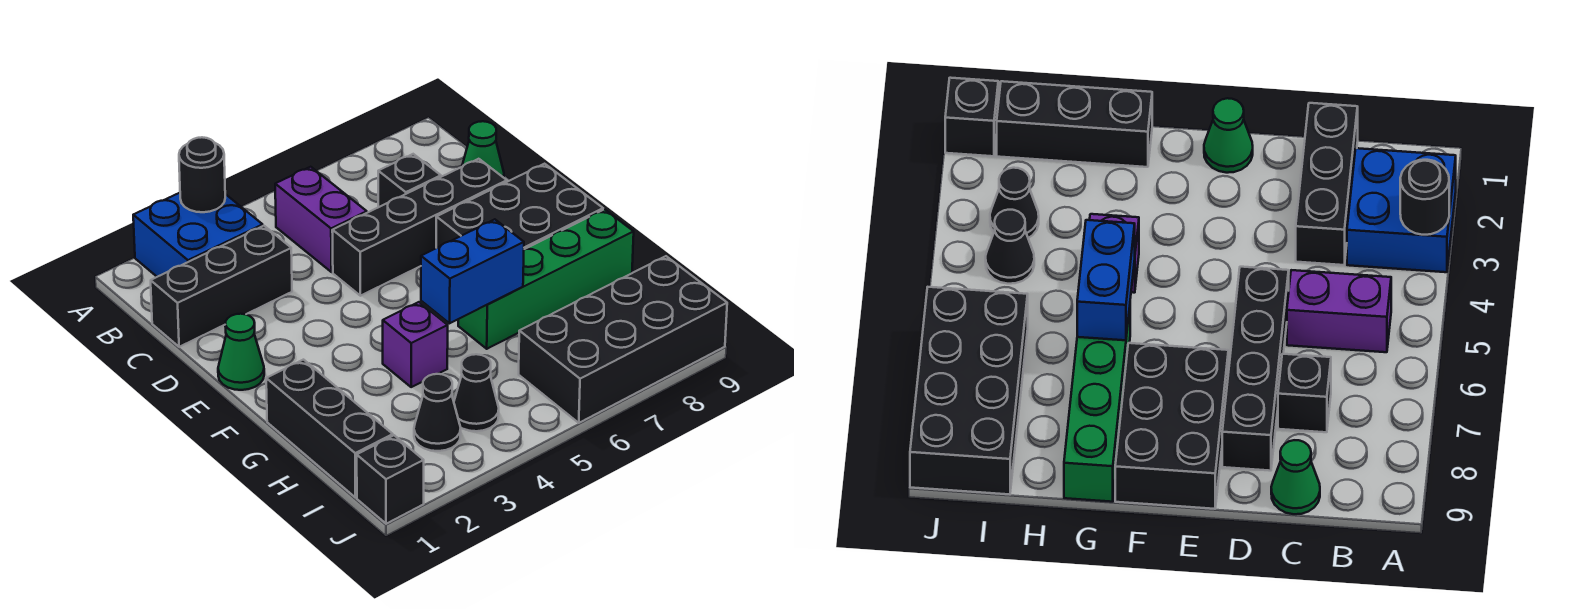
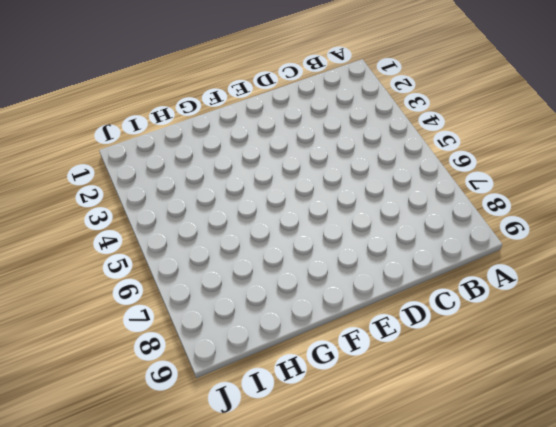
none -> blue 2x2 brick [133,193,263,277]
none -> purple 1x2 brick [275,167,367,272]
none -> black 1x3 brick [151,226,292,347]

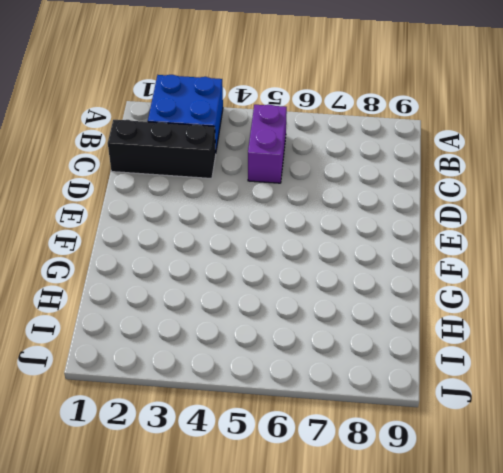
none -> black 1x1 brick [378,154,441,207]
none -> green 1x1 cone [462,121,504,178]
none -> black 1x4 brick [332,159,507,296]

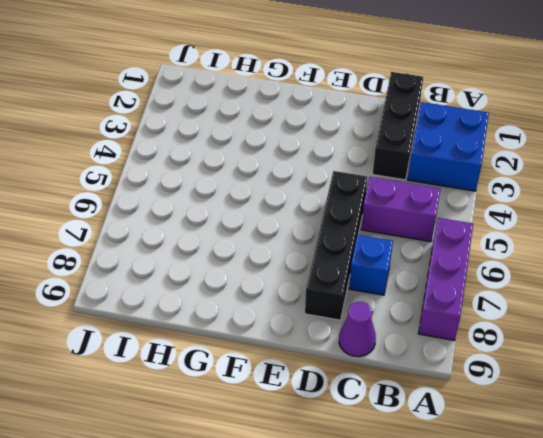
purple 1x3 brick [418,218,473,340] -> none
blue 1x1 brick [349,235,393,295] -> black 1x1 brick [378,154,441,207]
purple 1x1 cone [339,302,376,357] -> green 1x1 cone [462,121,504,178]
none -> green 1x1 cone [218,314,264,390]
none -> black 2x3 brick [436,164,603,249]
none -> black 1x3 brick [266,360,393,498]

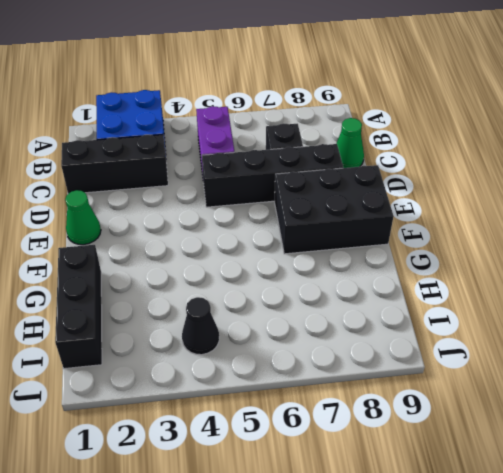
none -> purple 1x1 brick [383,302,448,387]
none -> green 1x4 brick [458,209,634,349]
none -> black 1x1 cone [414,374,461,451]

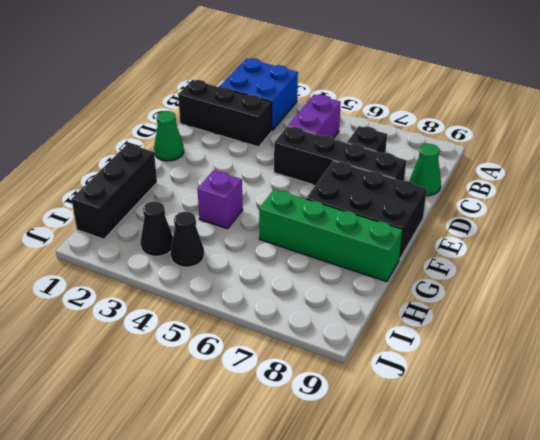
none -> black 2x4 brick [519,256,727,423]
none -> black 1x1 brick [357,435,424,524]
none -> black 1x1 round brick [179,137,225,212]

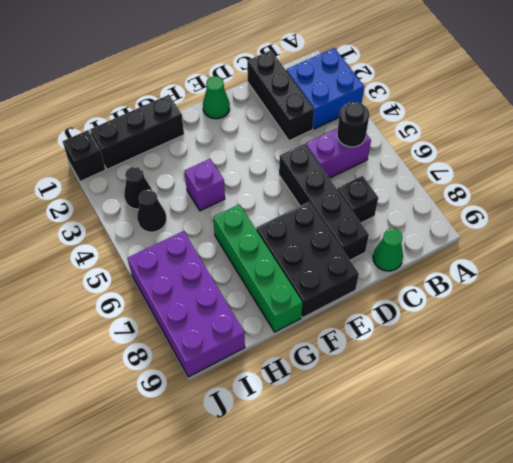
black 1x1 round brick [337,102,369,147] -> black 1x1 round brick moved to [179,137,225,212]
purple 2x4 brick [128,231,245,377] -> black 2x4 brick [519,256,727,423]
none -> blue 1x2 brick [421,219,524,323]

